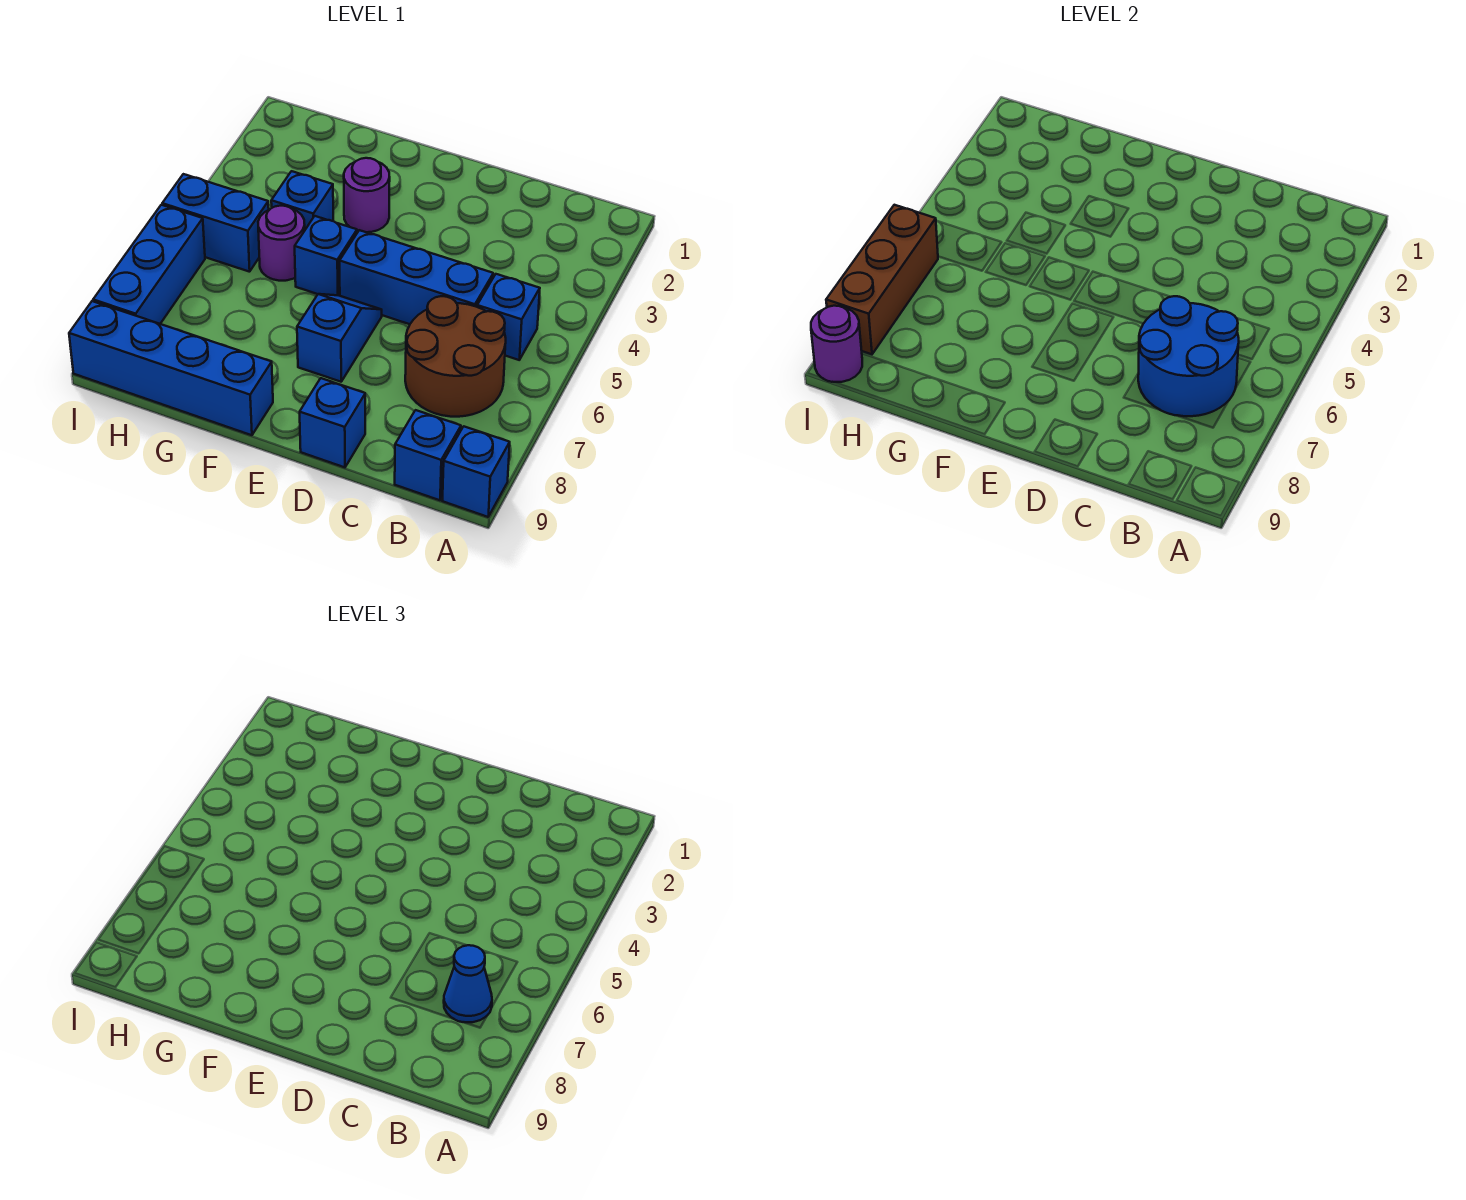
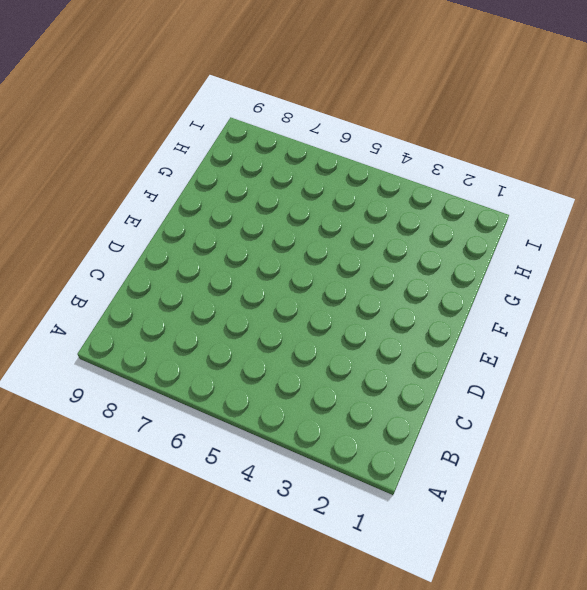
none -> blue 1x1 brick [442,426,510,517]
none -> blue 1x1 brick [477,274,540,360]
none -> brown 2x2 round brick [405,296,506,417]

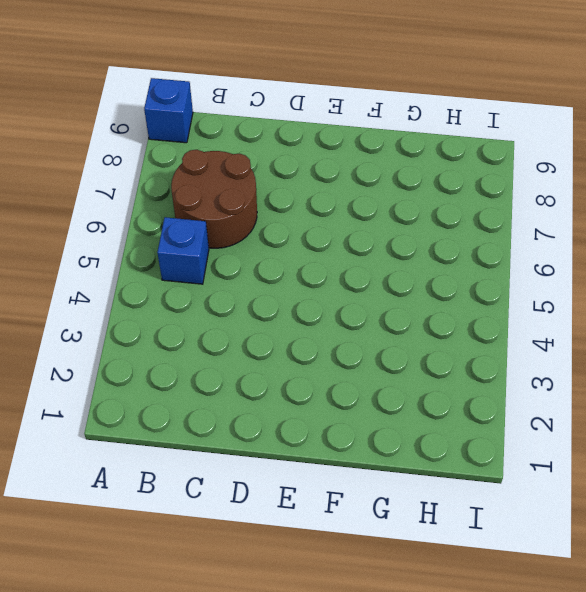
none -> blue 1x1 brick [395,410,461,500]
none -> blue 1x3 brick [340,230,493,324]
none -> blue 1x1 brick [300,378,365,467]

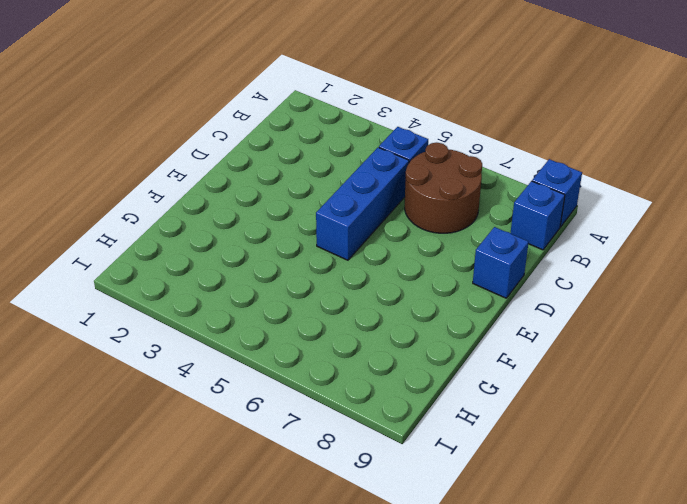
none -> blue 1x2 slope [297,294,382,382]
none -> purple 1x1 round brick [344,158,390,232]
none -> blue 1x1 brick [295,216,357,296]

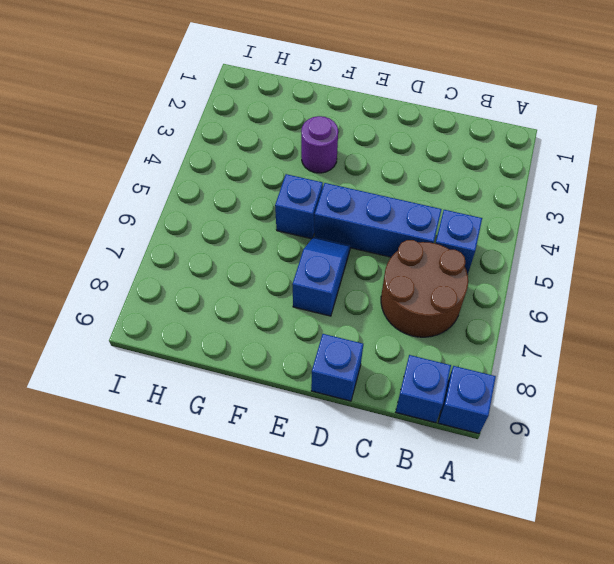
none -> blue 1x4 brick [69,301,273,435]
none -> blue 1x1 brick [271,171,333,230]
none -> purple 1x1 round brick [258,206,305,281]

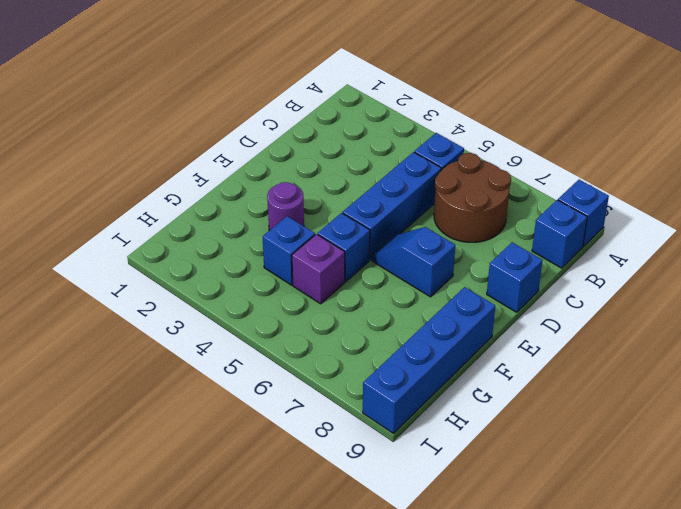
purple 1x1 brick [292,234,345,304] -> purple 1x1 round brick [258,206,305,281]
none -> blue 1x2 brick [162,174,269,272]
none -> blue 1x3 brick [93,205,205,324]
none -> blue 2x2 round brick [1138,296,1239,416]

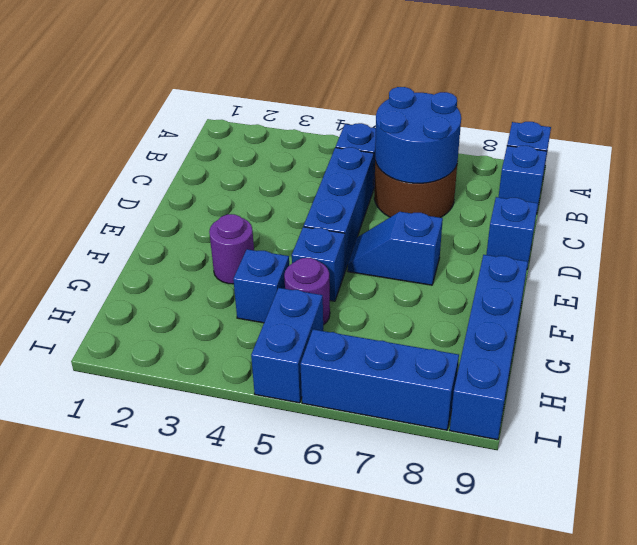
none -> brown 1x3 brick [826,205,938,354]
none -> purple 1x1 round brick [811,306,862,382]
none -> blue 1x1 cone [444,945,492,1022]

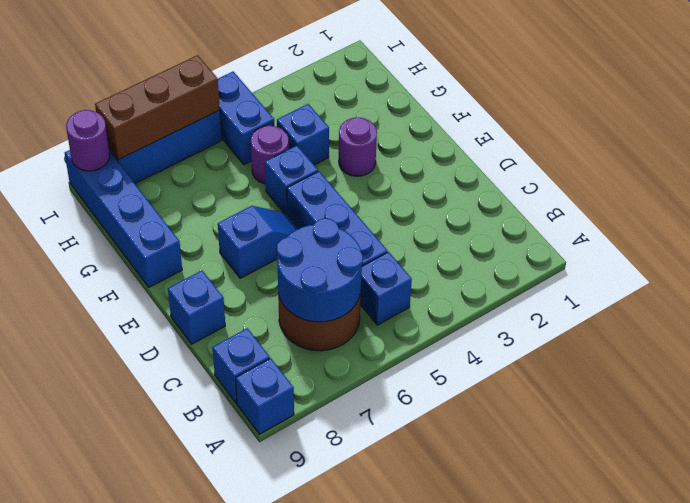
none -> blue 1x1 cone [444,945,492,1022]

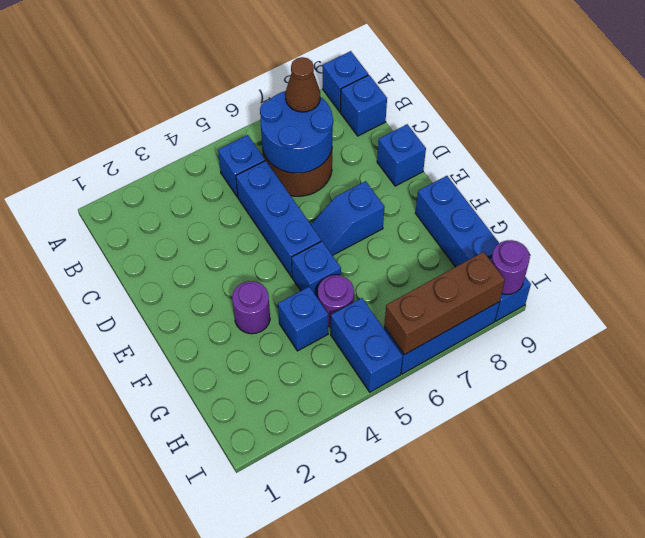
brown 1x1 cone [285,57,320,112] -> blue 1x1 cone [444,945,492,1022]

